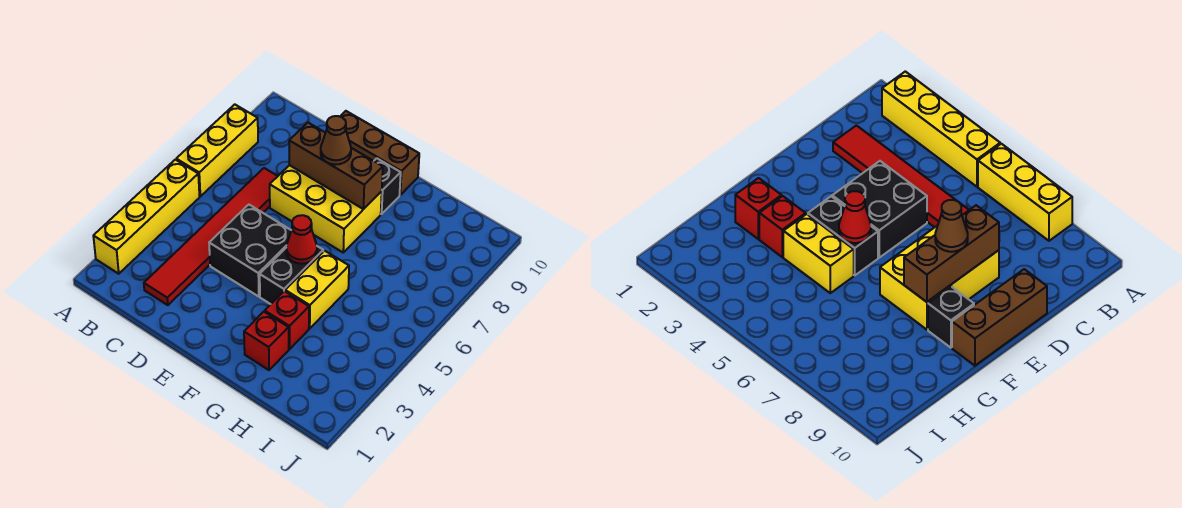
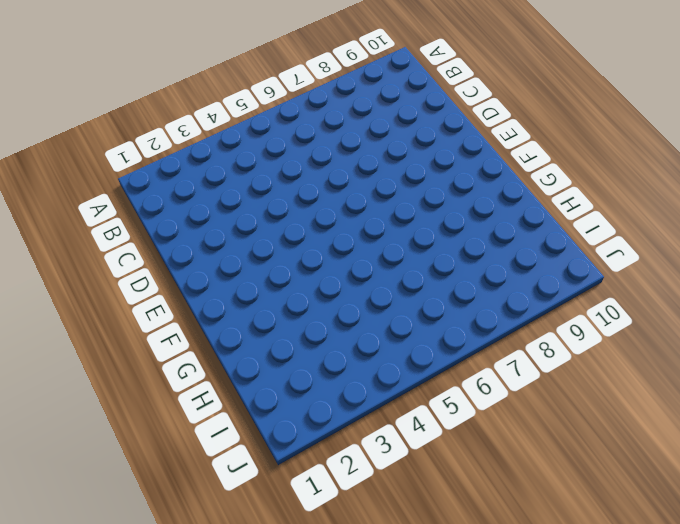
none -> yellow 1x4 brick [93,160,199,274]
none -> yellow 1x3 brick [176,104,258,196]
none -> red 1x6 tile [144,168,278,305]

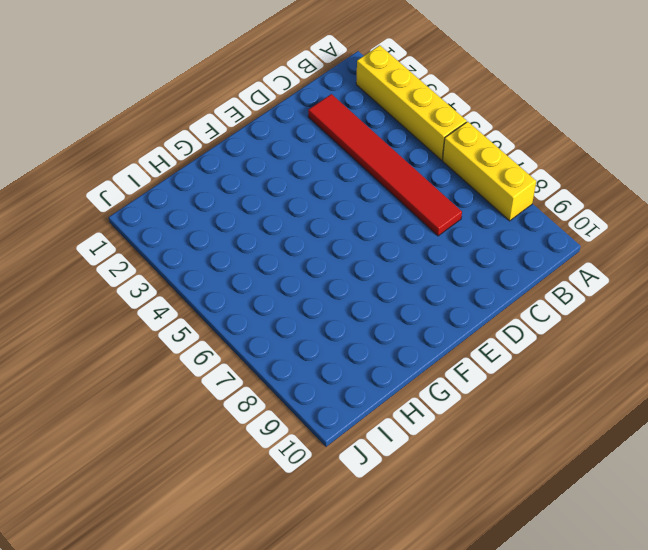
none -> black 2x2 brick [209,205,291,297]
none -> yellow 2x3 brick [270,165,382,252]
none -> brown 1x3 brick [340,111,419,195]

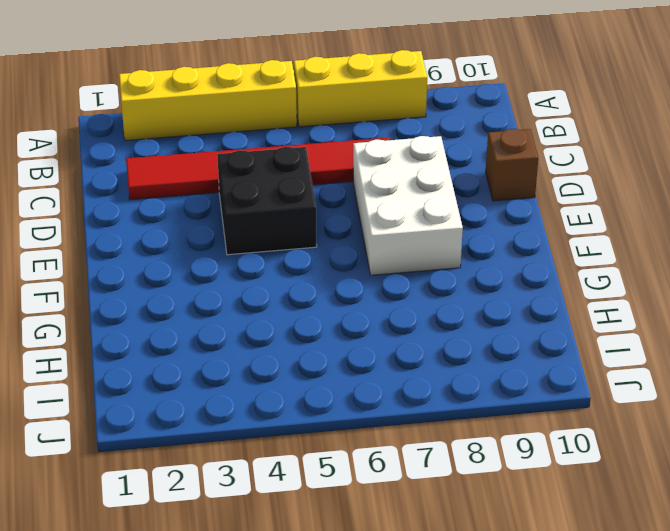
white 2x3 brick [353,136,463,275] -> yellow 2x3 brick [270,165,382,252]
brown 1x1 brick [486,129,538,201] -> brown 1x3 brick [340,111,419,195]
none -> black 1x2 brick [260,246,323,304]
none -> black 1x1 brick [374,158,401,214]
none -> red 1x1 brick [244,312,289,370]

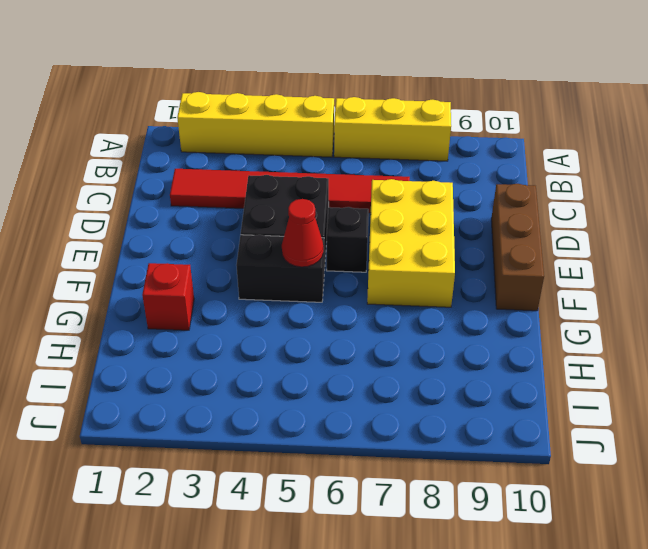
black 1x1 brick [327,207,369,272] -> black 1x1 brick moved to [374,158,401,214]
none -> red 1x1 brick [265,291,309,349]
none -> yellow 1x2 brick [285,251,349,328]
none -> brown 1x3 brick [289,123,383,209]

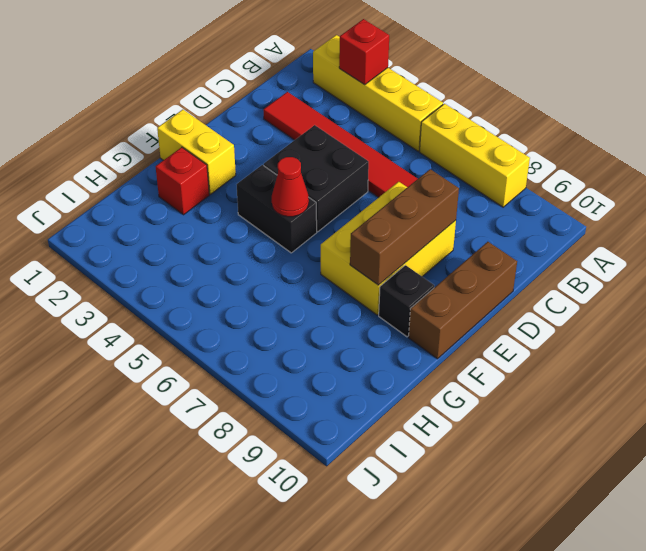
red 1x1 brick [339,19,389,85] -> red 1x1 brick moved to [265,291,309,349]
yellow 1x2 brick [157,110,236,194] -> yellow 1x2 brick moved to [285,251,349,328]
none -> brown 1x1 cone [321,116,351,165]

